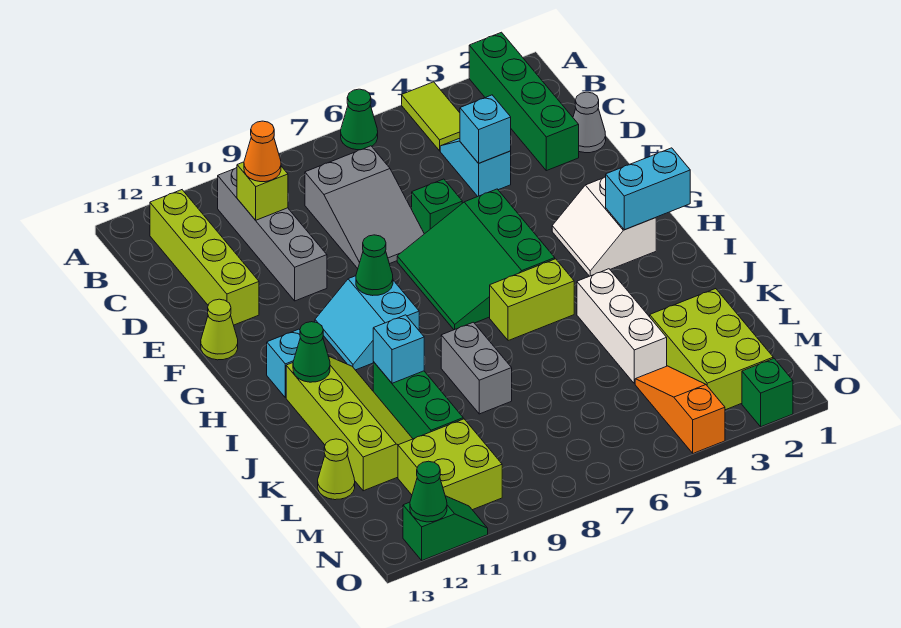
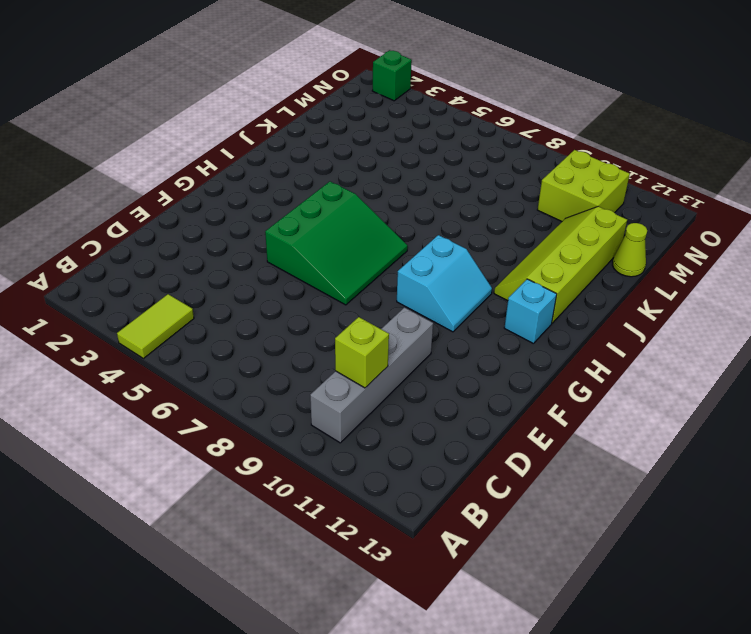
none -> green 1x4 brick [469,32,579,171]
none -> green 1x1 cone [341,89,378,150]
none -> lime 1x4 brick [150,190,259,325]
none -> cyan 1x2 slope [440,138,511,196]

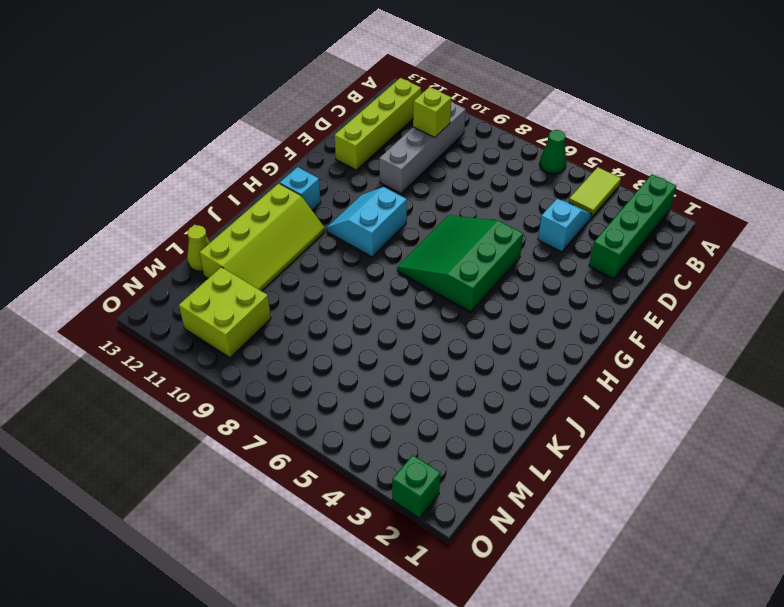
none -> grey 2x3 slope [305,146,424,269]
none -> grey 1x1 cone [573,92,606,153]
none -> green 1x1 brick [412,179,462,234]
none -> lime 1x1 cone [201,299,238,360]

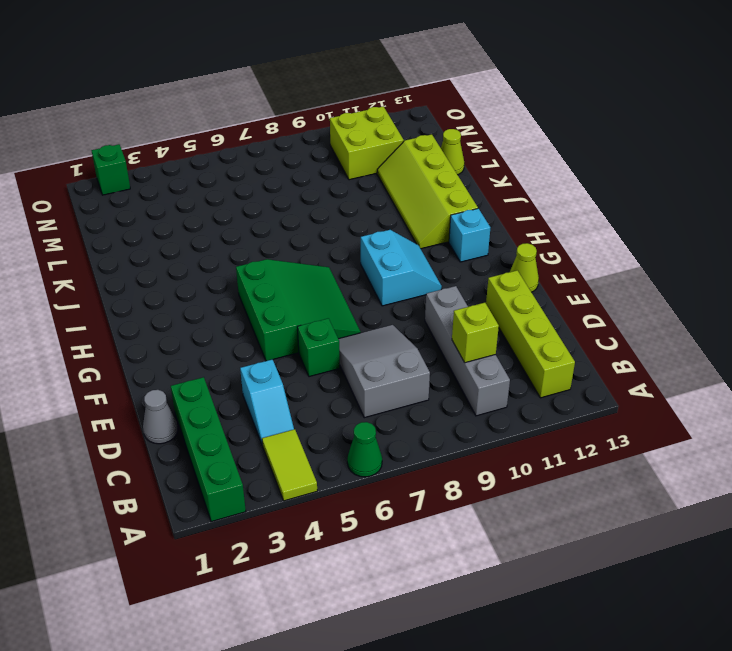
none -> white 2x2 slope [552,177,656,276]
none -> lime 1x2 brick [490,259,574,341]
none -> white 1x3 brick [577,269,667,384]
none -> grey 1x2 brick [441,322,512,414]

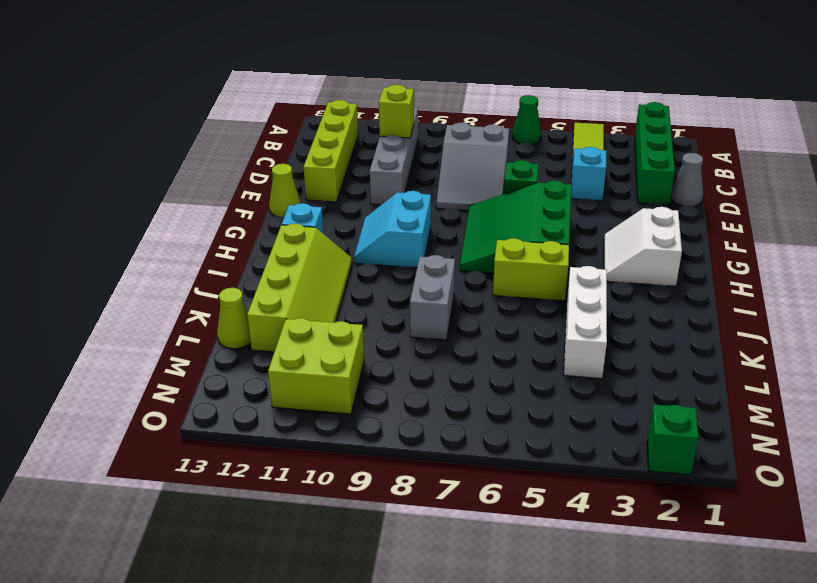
none -> green 1x3 brick [373,362,463,439]
none -> lime 2x3 brick [650,289,773,410]
none -> orange 1x3 slope [635,366,725,453]
none -> green 1x2 slope [403,496,488,560]

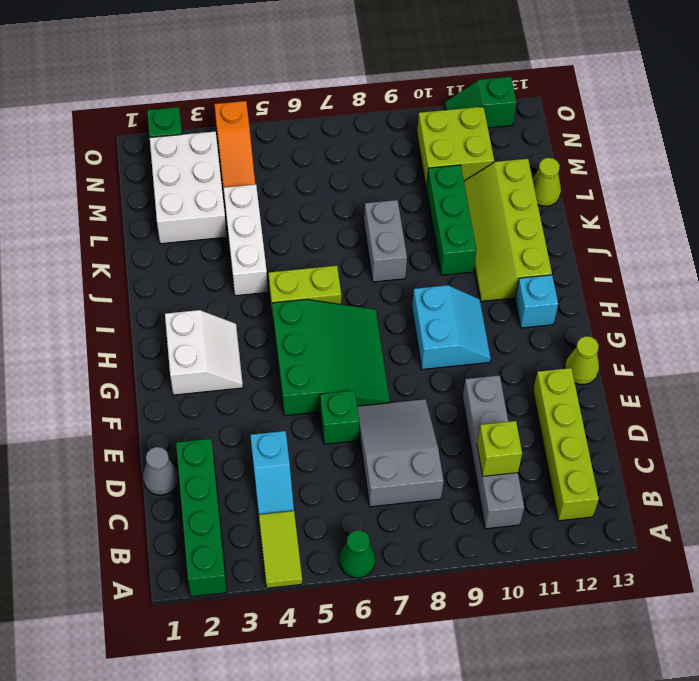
white 2x3 brick [150,132,227,244] -> lime 2x3 brick [650,289,773,410]
none -> cyan 1x1 brick [460,95,511,163]
none -> green 1x1 cone [356,235,393,296]
none -> cyan 1x2 brick [606,148,690,230]
none -> green 1x1 cone [293,322,330,382]

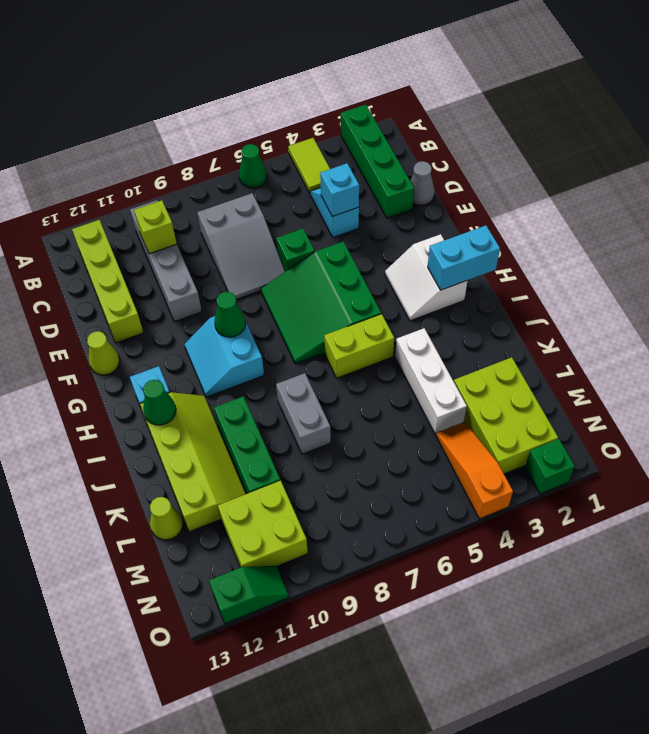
none -> cyan 1x1 brick [373,315,424,383]
none -> green 1x1 cone [410,461,447,522]
none -> orange 1x1 cone [244,121,281,182]

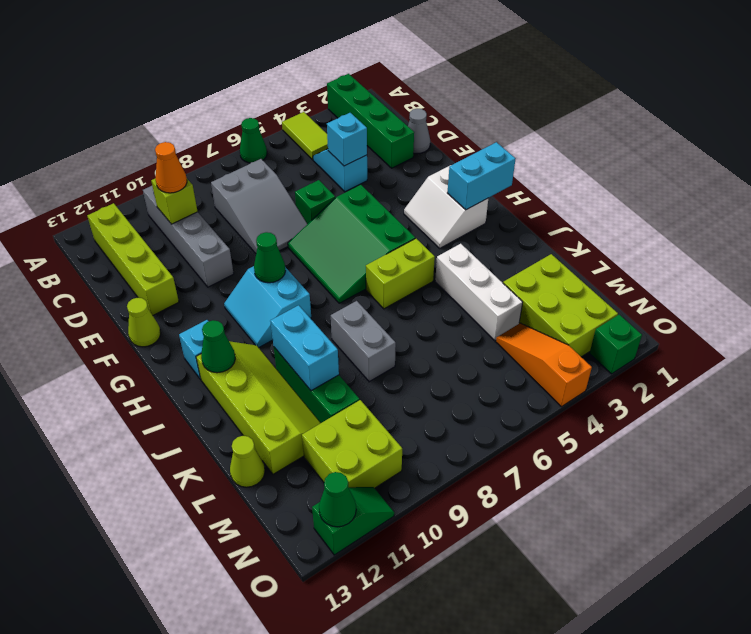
cyan 1x2 brick [270,305,339,391] -> cyan 1x1 brick [373,315,424,383]

